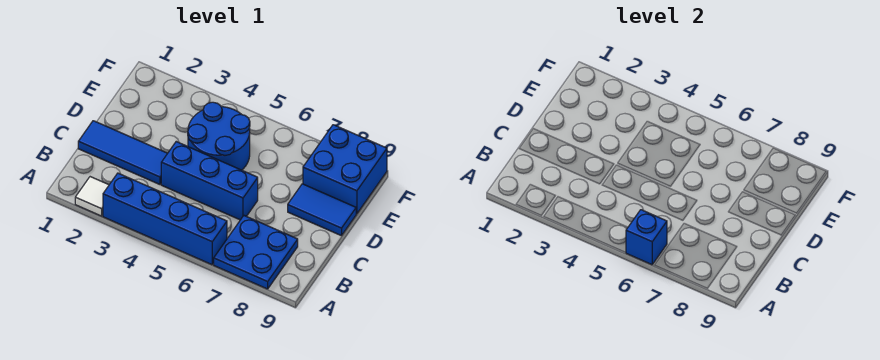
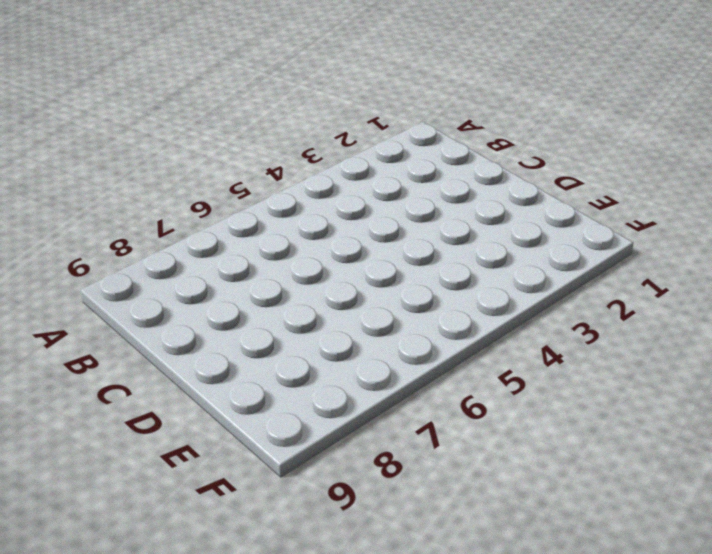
none -> white 1x1 tile [75,177,109,216]
none -> blue 1x4 brick [103,173,227,265]

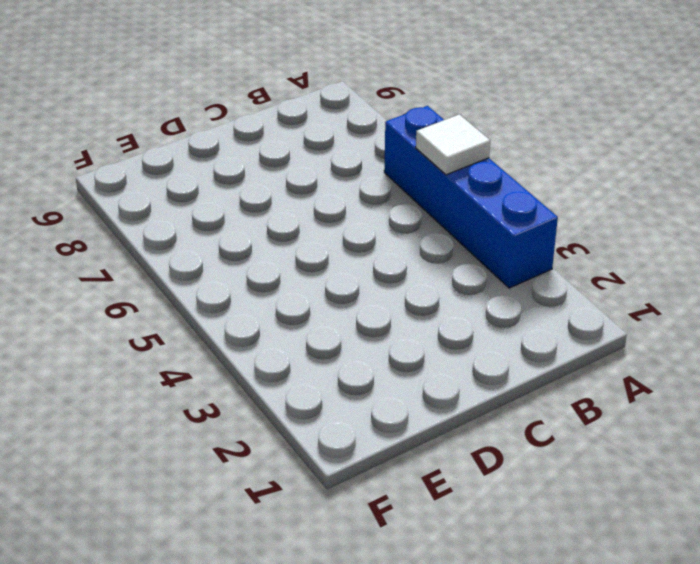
white 1x1 tile [416,114,490,175] -> white 1x1 tile moved to [75,177,109,216]
none -> blue 2x2 plate [214,216,298,289]
none -> blue 1x3 tile [78,121,168,184]

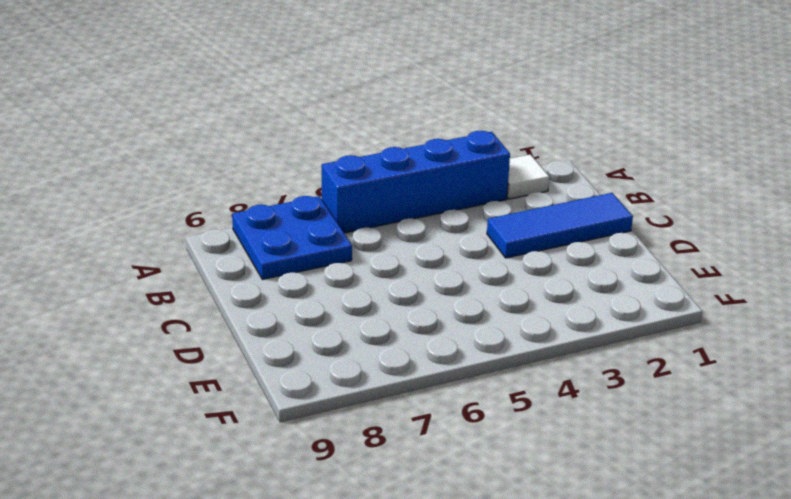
none -> blue 1x3 brick [161,142,258,220]
none -> blue 2x2 round brick [188,102,250,170]

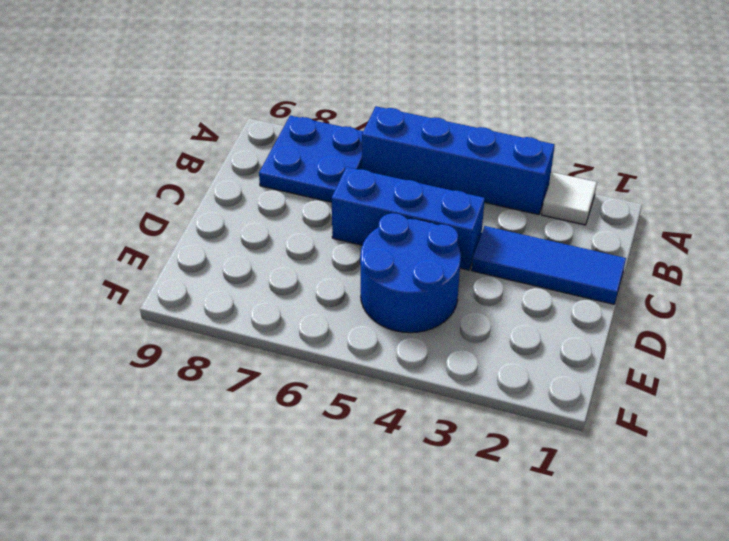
none -> blue 1x2 tile [288,184,356,236]
none -> blue 2x2 brick [303,125,387,214]

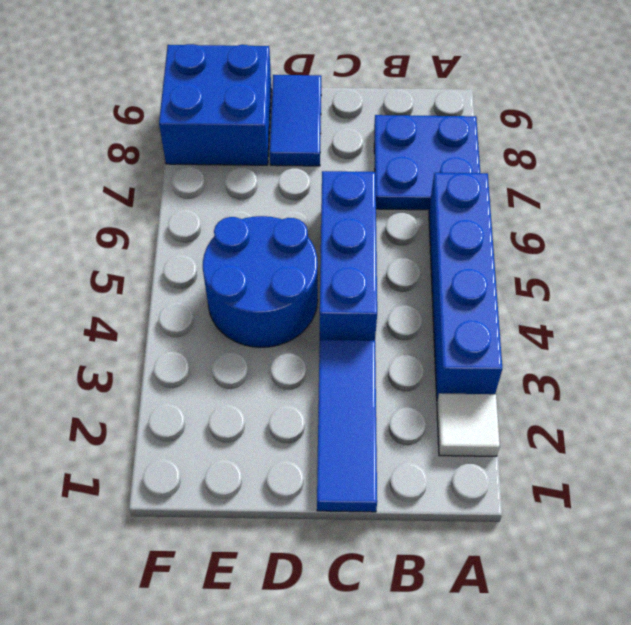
none -> blue 1x1 brick [626,210,667,265]

